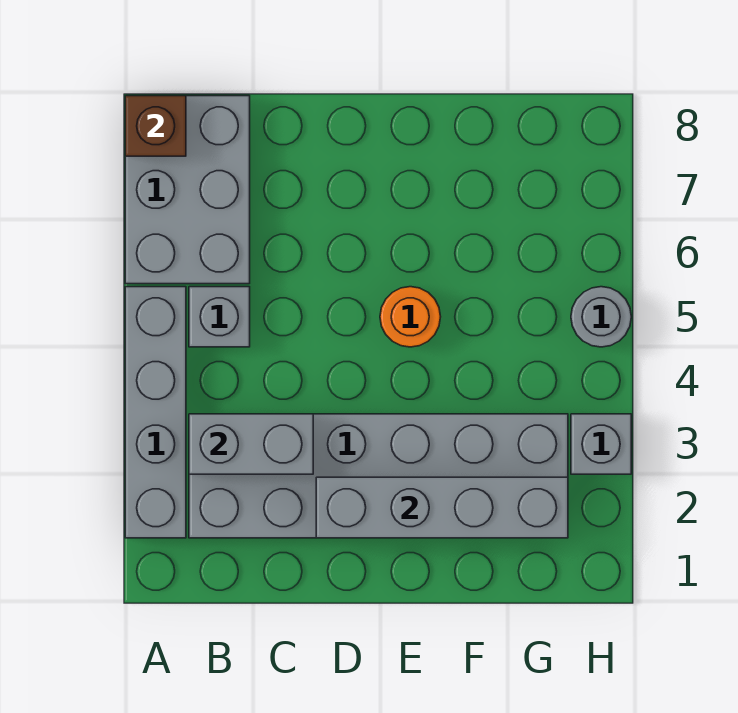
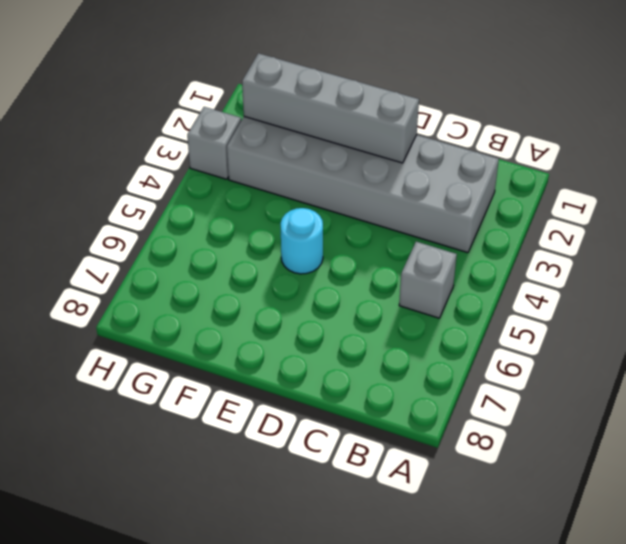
cyan 1x1 round brick [280,208,323,274] -> orange 1x1 round brick [380,287,441,347]
none -> grey 1x4 brick [125,287,186,538]
none -> grey 2x3 brick [125,96,250,284]

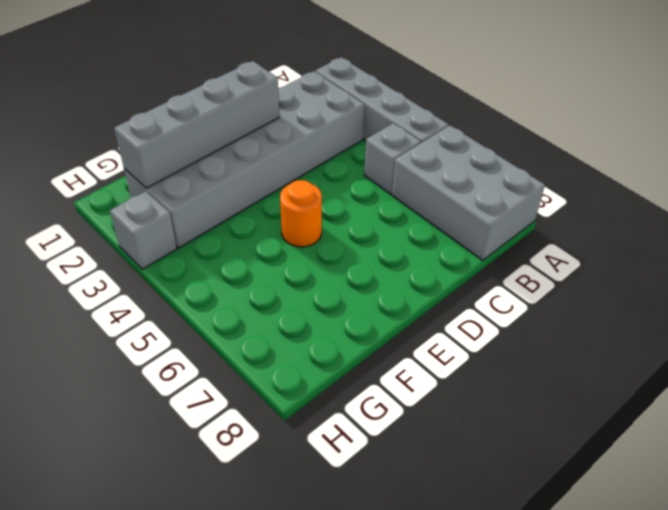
none -> grey 1x1 round brick [571,287,631,347]
none -> brown 1x1 brick [125,96,186,156]

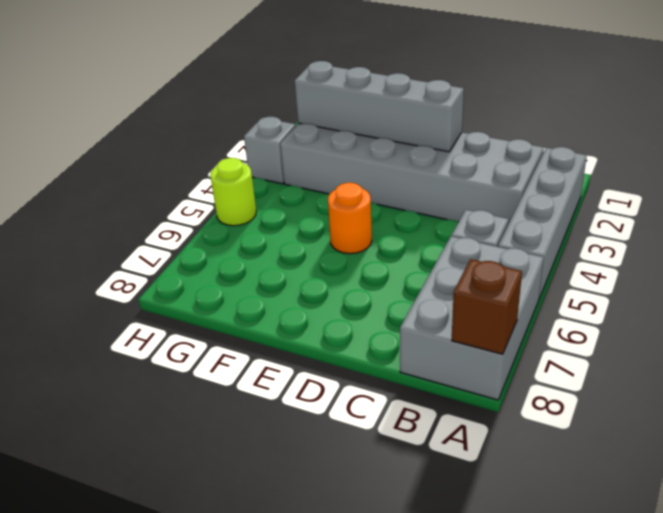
lime 1x1 round brick [210,158,256,226] -> grey 1x1 round brick [571,287,631,347]
none -> grey 1x2 brick [189,414,313,474]

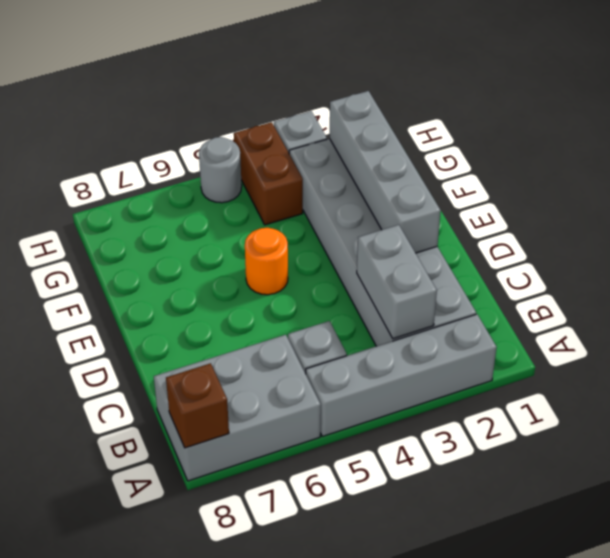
brown 1x2 brick [234,122,303,225] -> none

